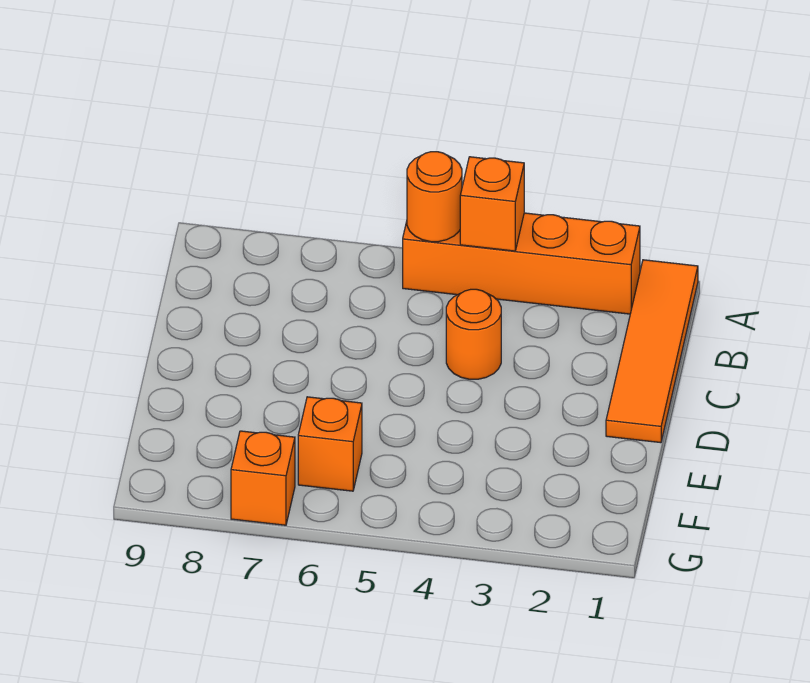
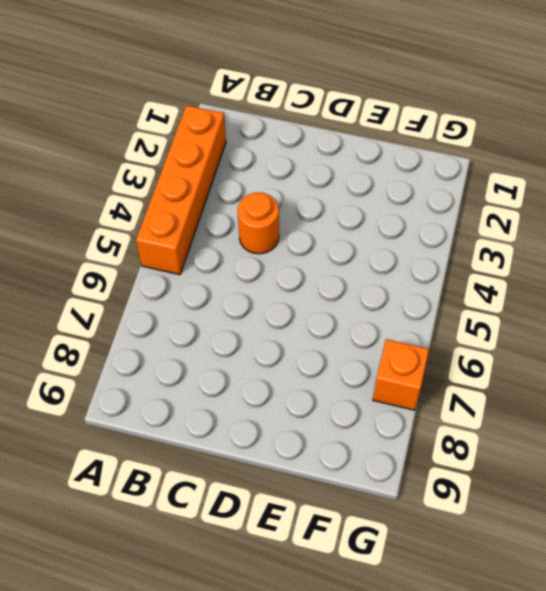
none -> orange 1x4 tile [606,260,698,443]
none -> orange 1x1 brick [298,397,362,491]

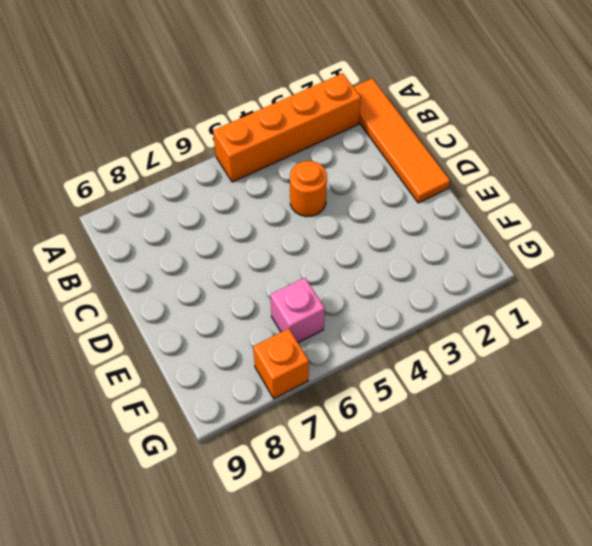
pink 1x1 brick [270,278,325,343] -> orange 1x1 brick [298,397,362,491]
none -> orange 1x1 brick [460,157,524,251]
none -> orange 1x1 round brick [407,152,462,242]

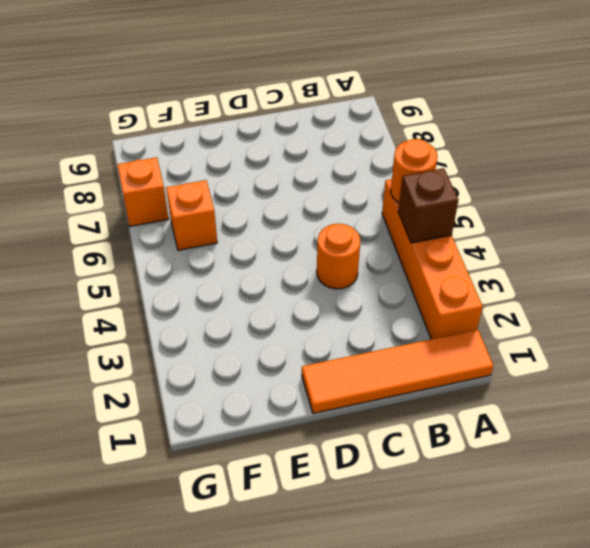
brown 1x1 brick [398,168,458,243] -> orange 1x1 brick [460,157,524,251]

